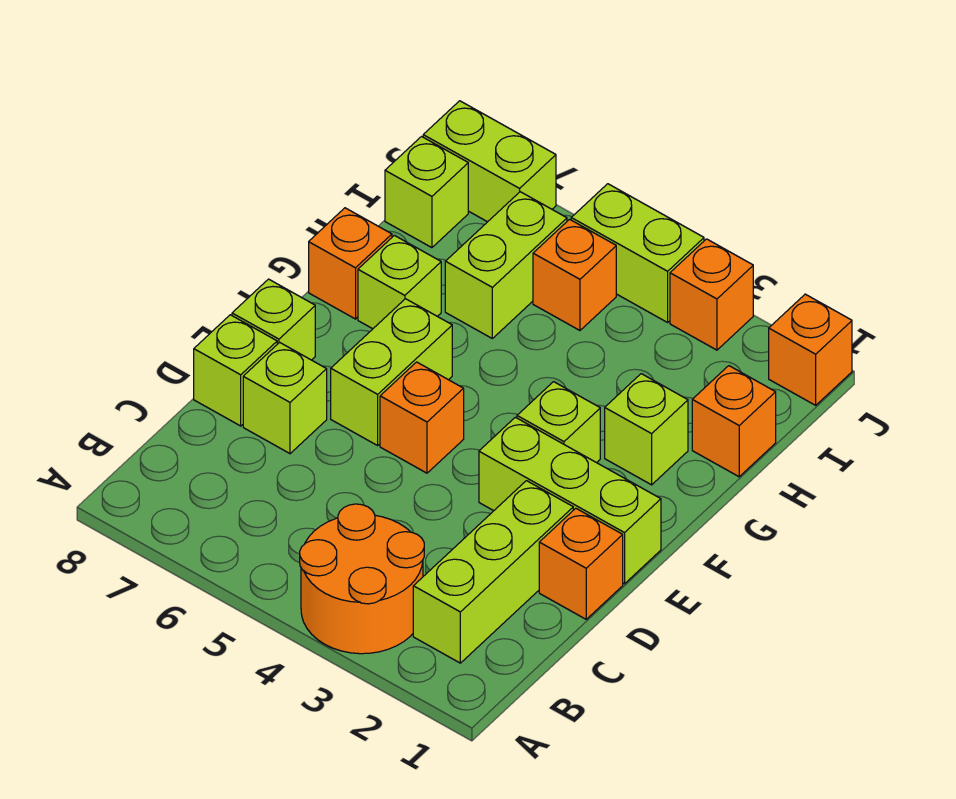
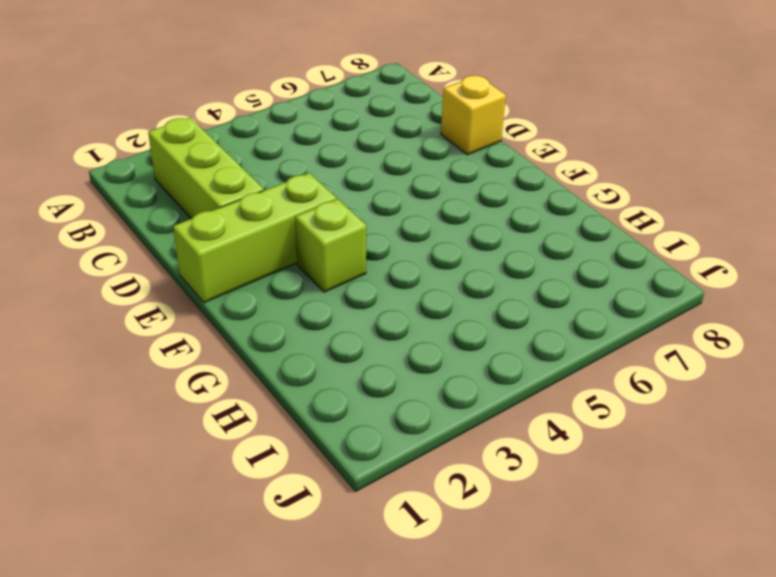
yellow 1x1 brick [441,76,506,155] -> lime 1x1 brick [194,315,277,426]
none -> orange 2x2 round brick [300,504,424,654]
none -> orange 1x1 brick [539,508,623,619]
none -> lime 1x1 brick [243,342,327,454]

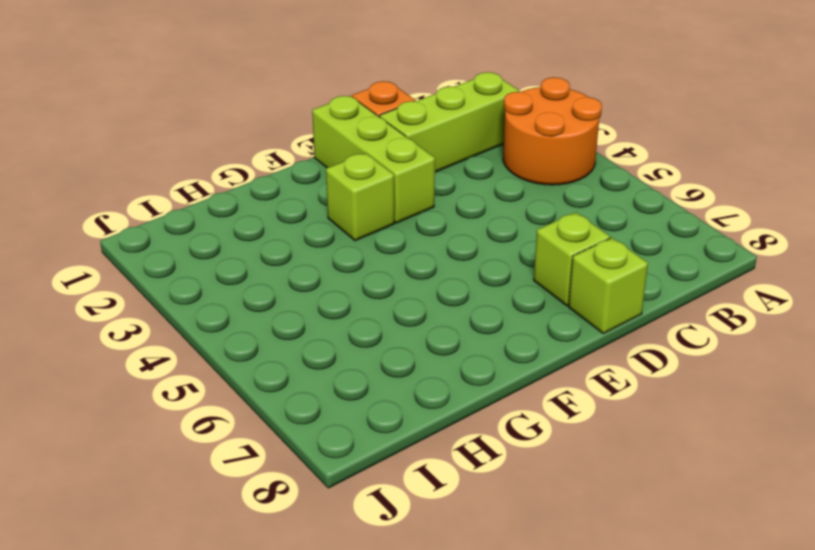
none -> orange 1x1 brick [380,362,464,473]
none -> lime 1x2 brick [331,299,452,445]
none -> lime 1x1 brick [232,279,315,360]

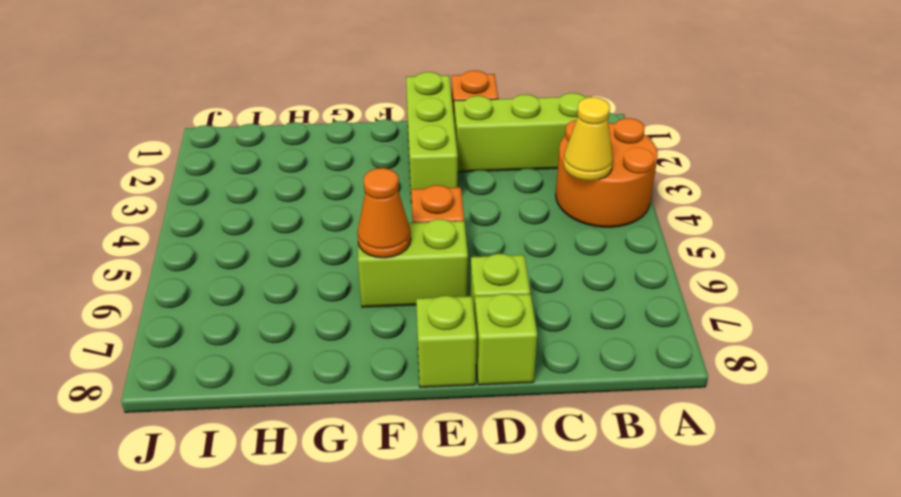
yellow 1x1 cone [564,97,613,181] -> none
orange 1x1 cone [357,168,411,258] -> none
none -> lime 1x1 brick [517,382,600,463]
none -> lime 1x1 brick [605,374,688,485]
none -> lime 1x1 brick [358,235,441,329]

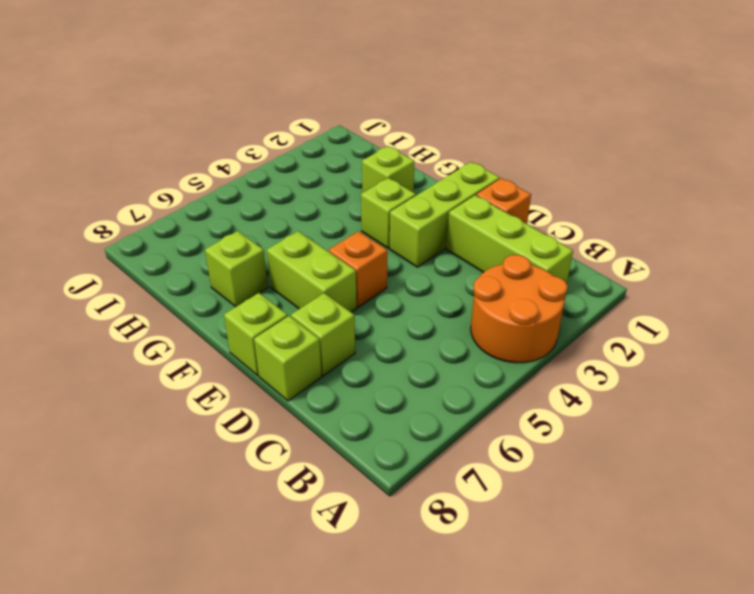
none -> orange 1x1 brick [309,208,392,319]
none -> orange 1x1 brick [692,366,776,477]
none -> lime 1x2 brick [445,192,567,338]

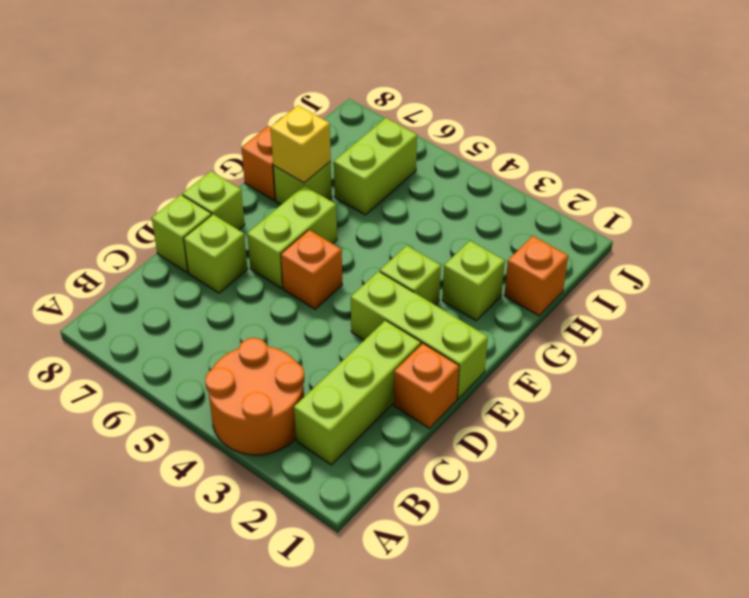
yellow 1x1 brick [271,106,331,183] -> none
none -> orange 1x1 brick [533,219,616,330]
none -> lime 1x1 brick [385,137,468,248]
none -> orange 1x1 brick [769,294,852,405]

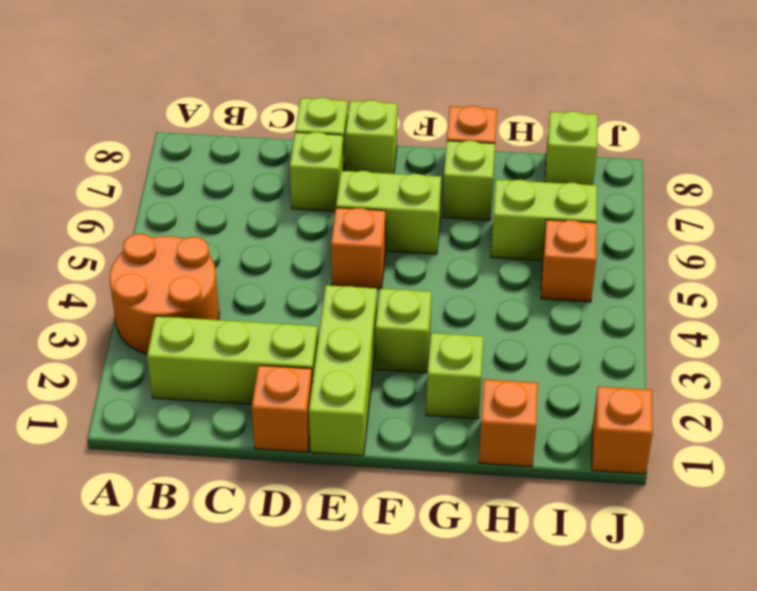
none -> orange 1x1 brick [670,239,753,350]
none -> lime 1x2 brick [571,184,704,322]
none -> lime 1x2 brick [423,101,556,222]

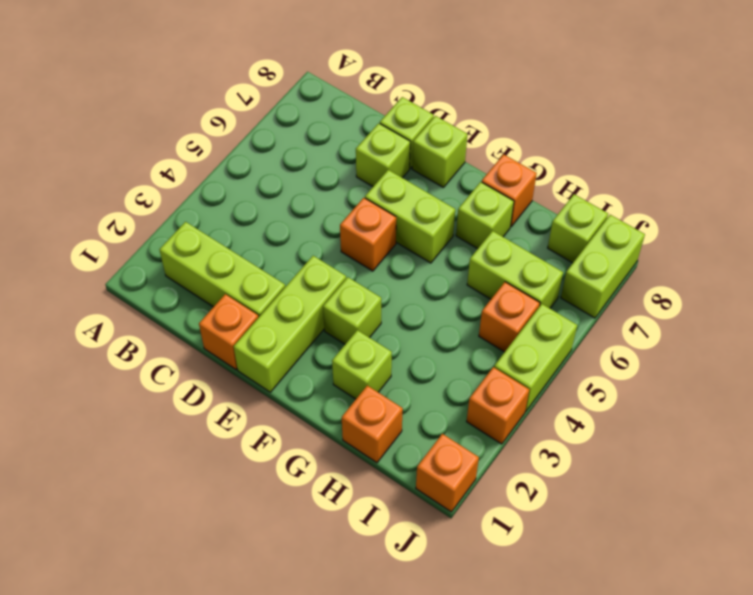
none -> orange 2x2 round brick [300,504,424,654]

